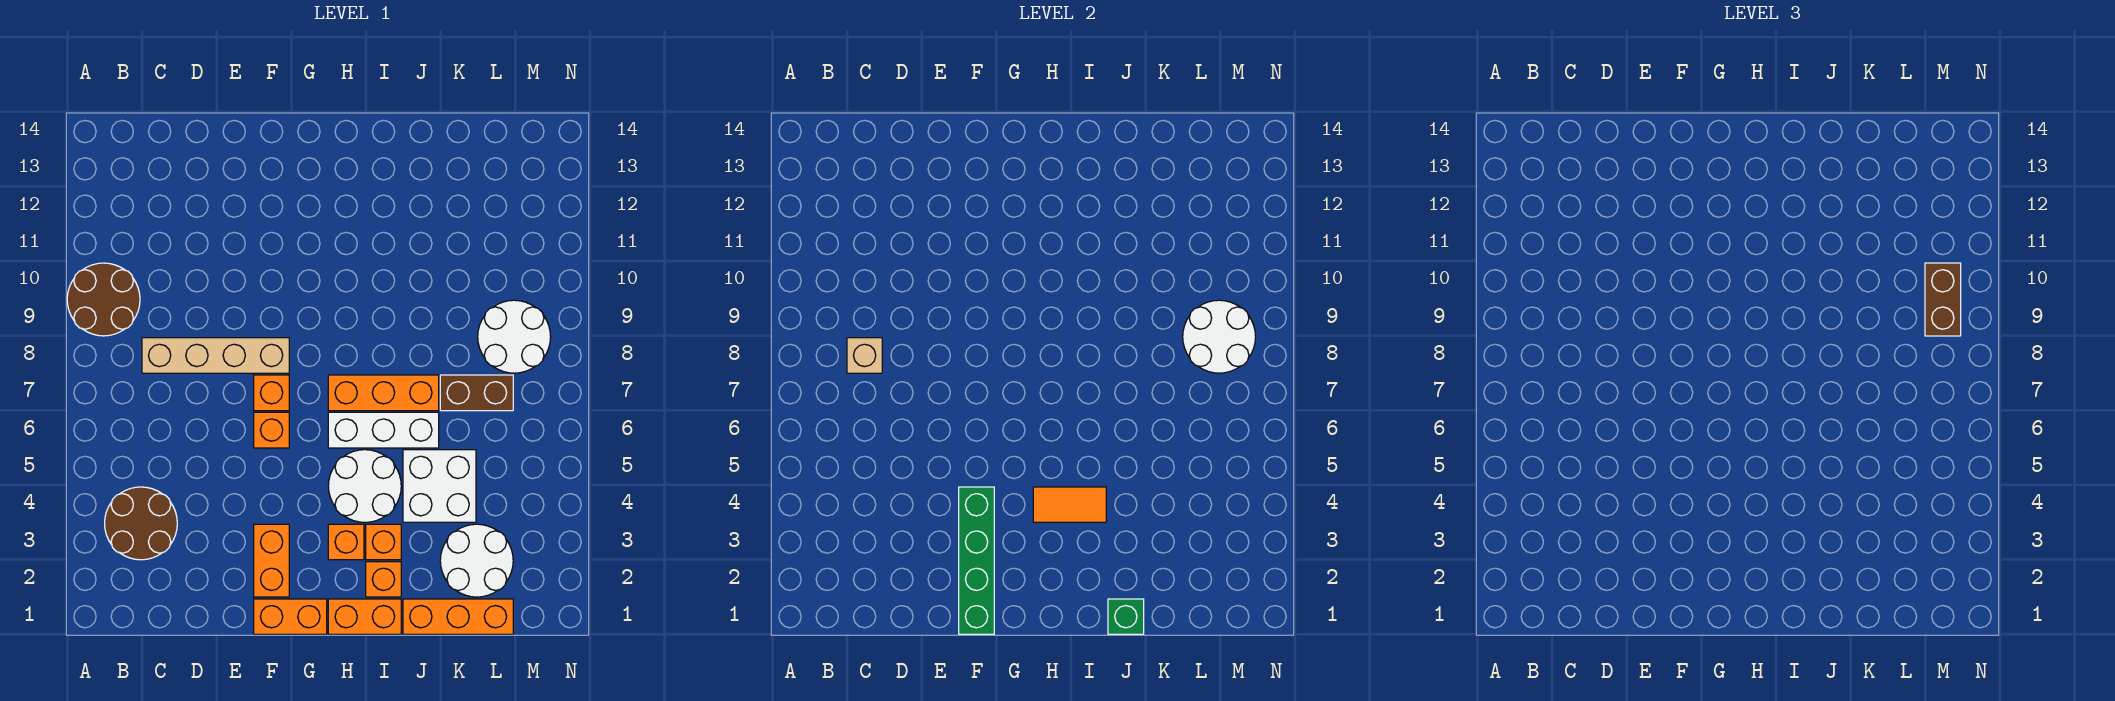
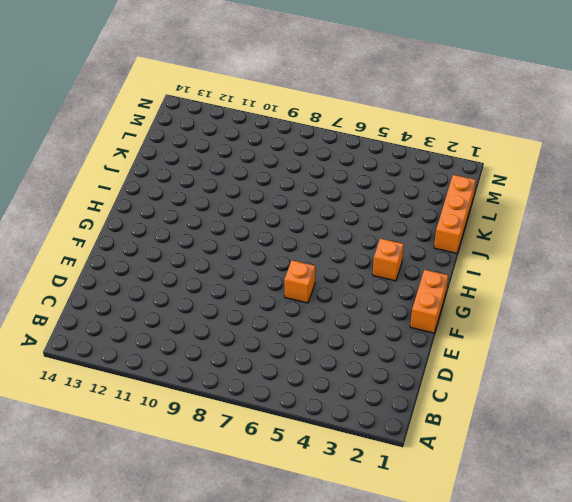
none -> brown 2x2 round brick [67,263,140,336]
none -> brown 2x2 round brick [105,487,177,560]
none -> tan 1x4 brick [142,338,289,373]

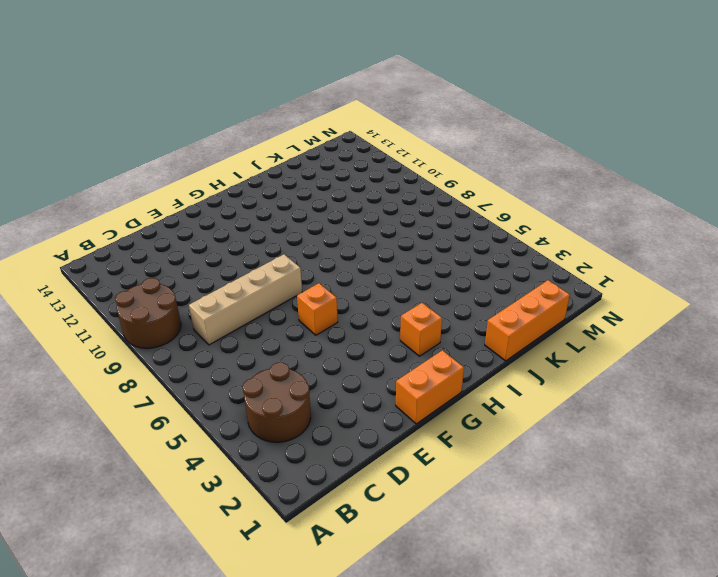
none -> orange 1x2 brick [254,524,289,597]
none -> orange 1x1 brick [254,375,289,411]
none -> orange 1x2 brick [328,599,401,634]

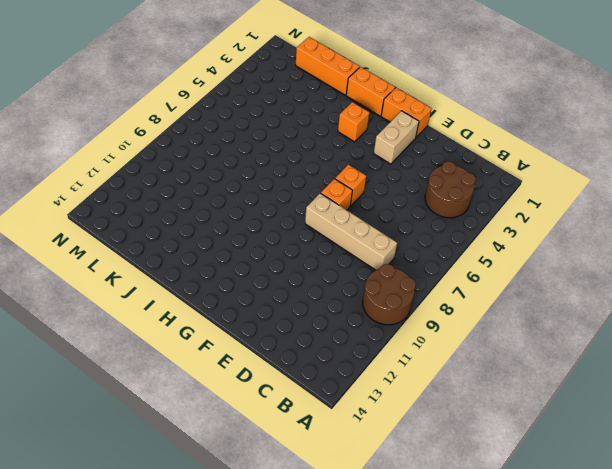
tan 1x2 brick [374,111,419,164] -> orange 1x2 brick [254,524,289,597]
none -> white 2x2 round brick [328,450,401,522]
none -> white 1x3 brick [328,412,439,448]
none -> orange 1x3 brick [328,375,439,411]

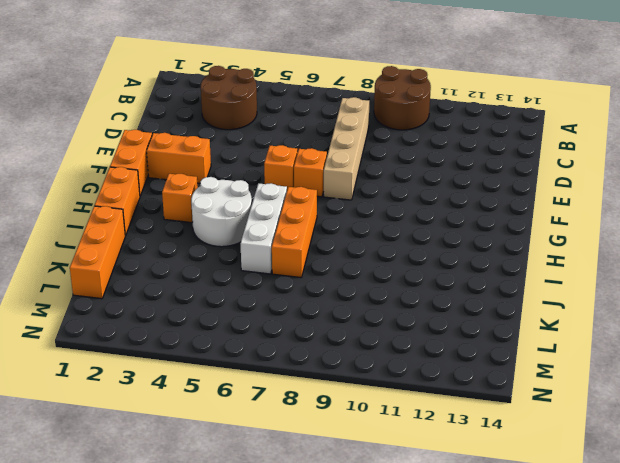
none -> orange 1x1 brick [366,562,401,597]
none -> orange 1x1 brick [366,524,401,560]
none -> white 2x2 brick [403,450,476,522]

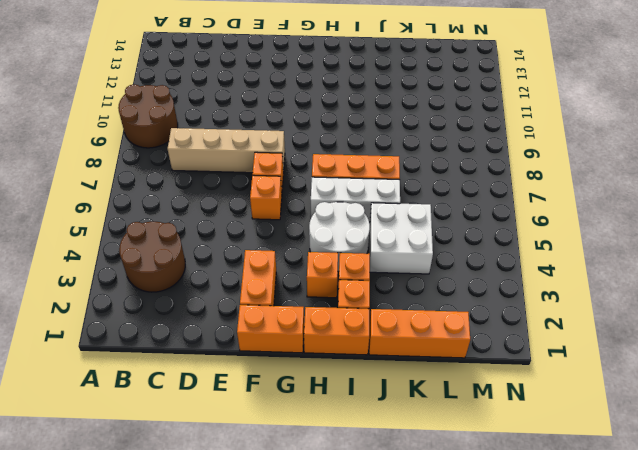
none -> white 2x2 round brick [440,524,513,597]
none -> brown 1x2 brick [440,375,513,411]
none -> white 2x2 round brick [478,300,551,373]

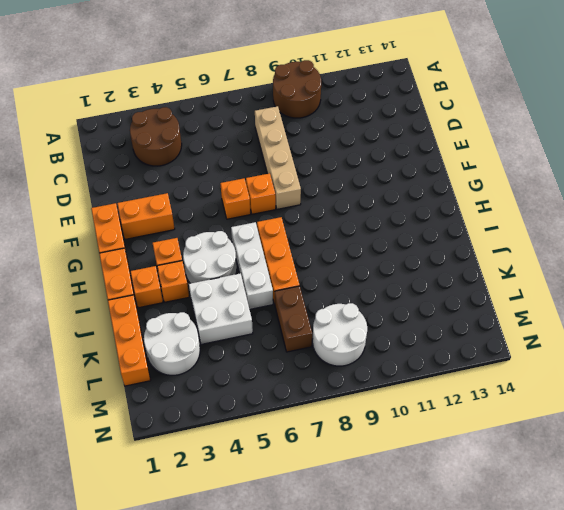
none -> tan 1x1 brick [847,338,882,373]
none -> green 1x4 brick [959,487,994,634]
none -> orange 1x2 tile [1033,487,1106,522]

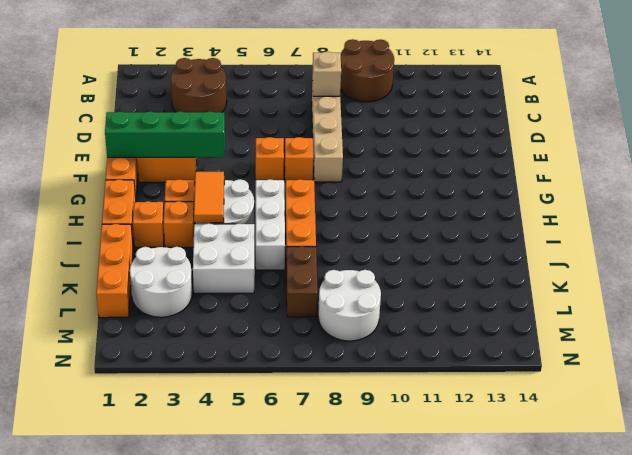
none -> green 1x1 brick [1108,599,1144,634]
none -> white 2x2 round brick [1183,300,1256,373]
none -> brown 1x2 brick [1925,263,1961,336]

